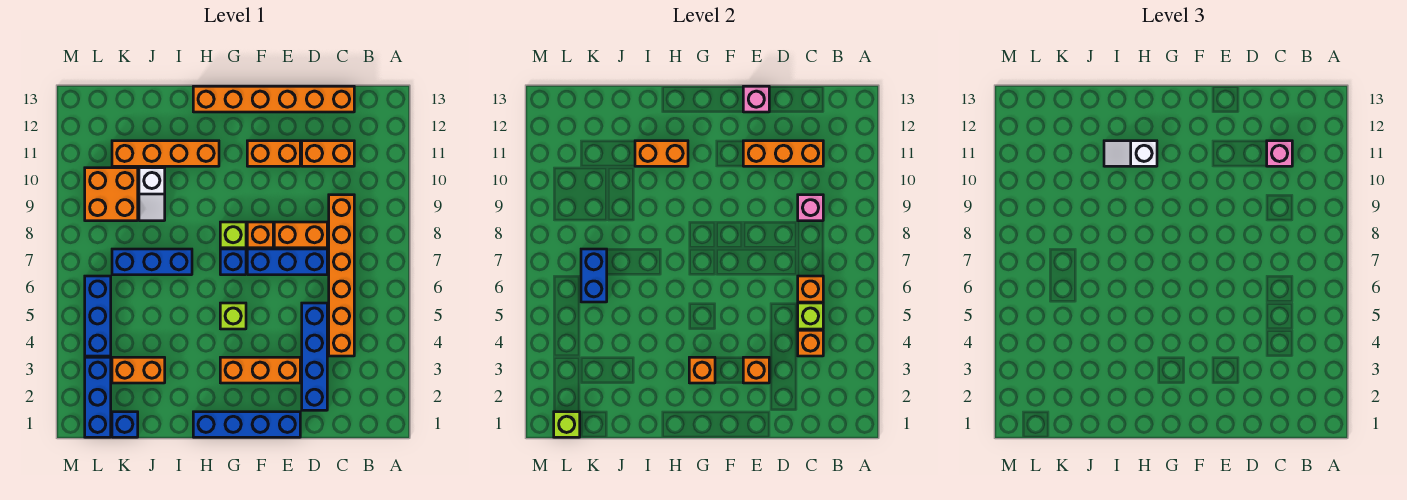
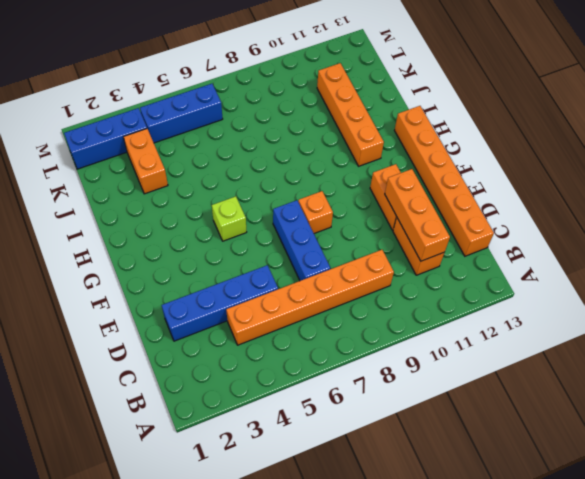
none -> orange 1x2 brick [274,222,327,248]
none -> blue 1x4 brick [193,412,300,437]
none -> orange 1x3 brick [220,357,300,383]
none -> blue 1x1 brick [220,249,246,275]

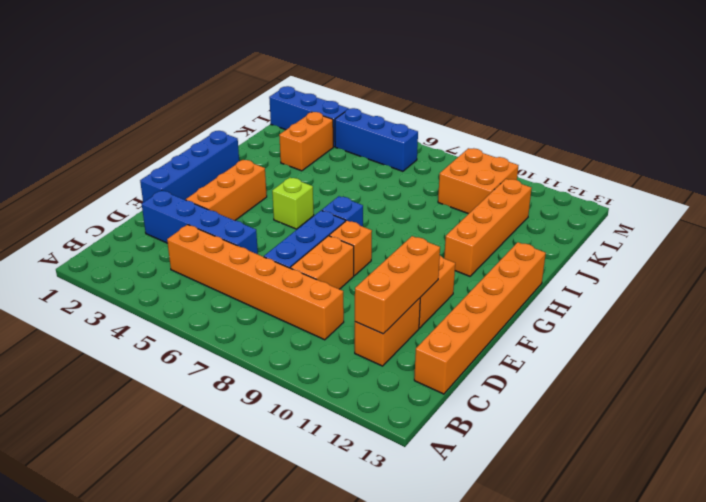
none -> lime 1x1 brick [220,222,246,248]
none -> blue 1x3 brick [112,249,192,275]
none -> white 1x2 slope [139,168,165,221]
none -> blue 1x1 brick [112,412,138,437]

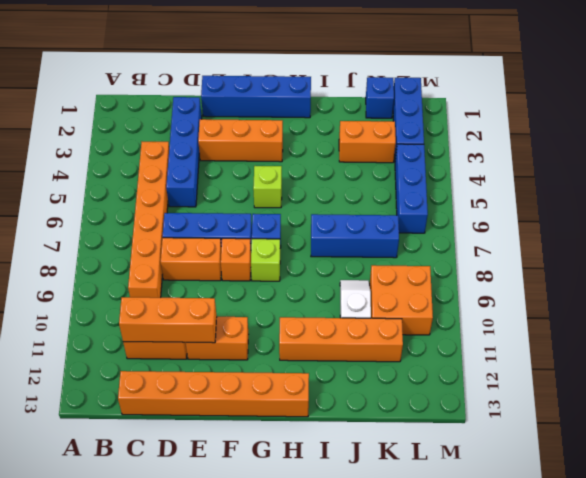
none -> orange 1x1 brick [798,330,823,356]
none -> lime 1x1 brick [798,303,823,329]
none -> orange 1x1 brick [798,276,823,302]
none -> pink 1x1 brick [798,195,823,221]

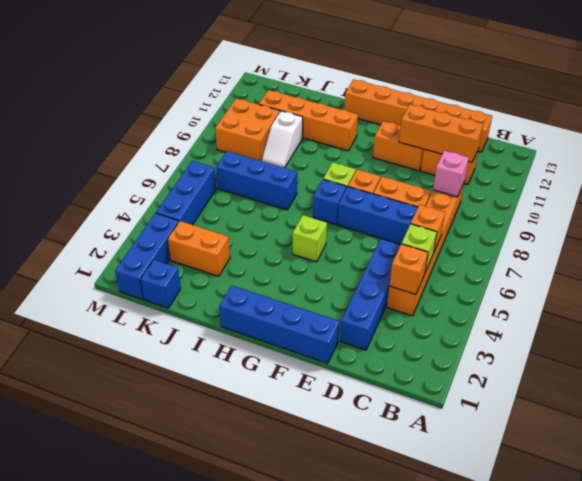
none -> orange 1x3 brick [220,357,300,383]
none -> orange 1x1 brick [743,357,769,383]
none -> pink 1x1 brick [743,86,769,112]
none -> orange 1x1 brick [689,357,715,383]

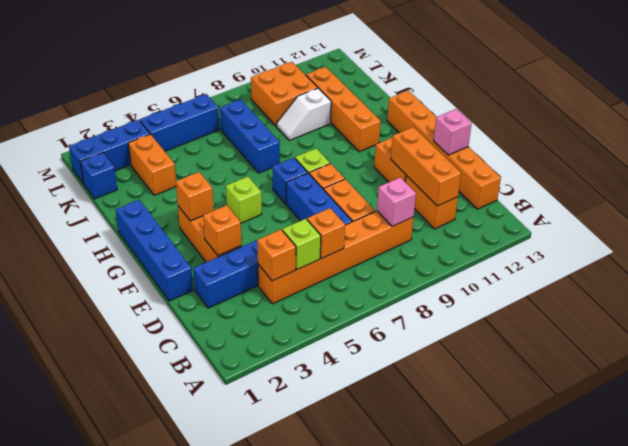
none -> orange 1x2 brick [635,141,688,166]
none -> blue 1x2 brick [581,249,607,302]
none -> lime 1x1 brick [554,412,580,437]
none -> pink 1x1 brick [1267,141,1292,166]

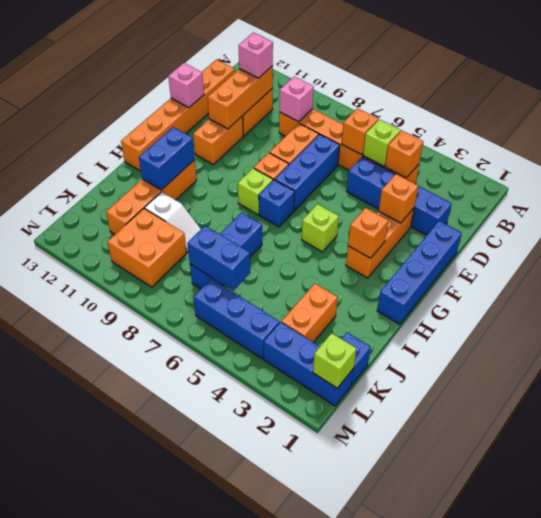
blue 1x2 brick [139,127,195,190] -> orange 1x2 brick [635,141,688,166]
none -> white 1x2 slope [1104,141,1157,166]

